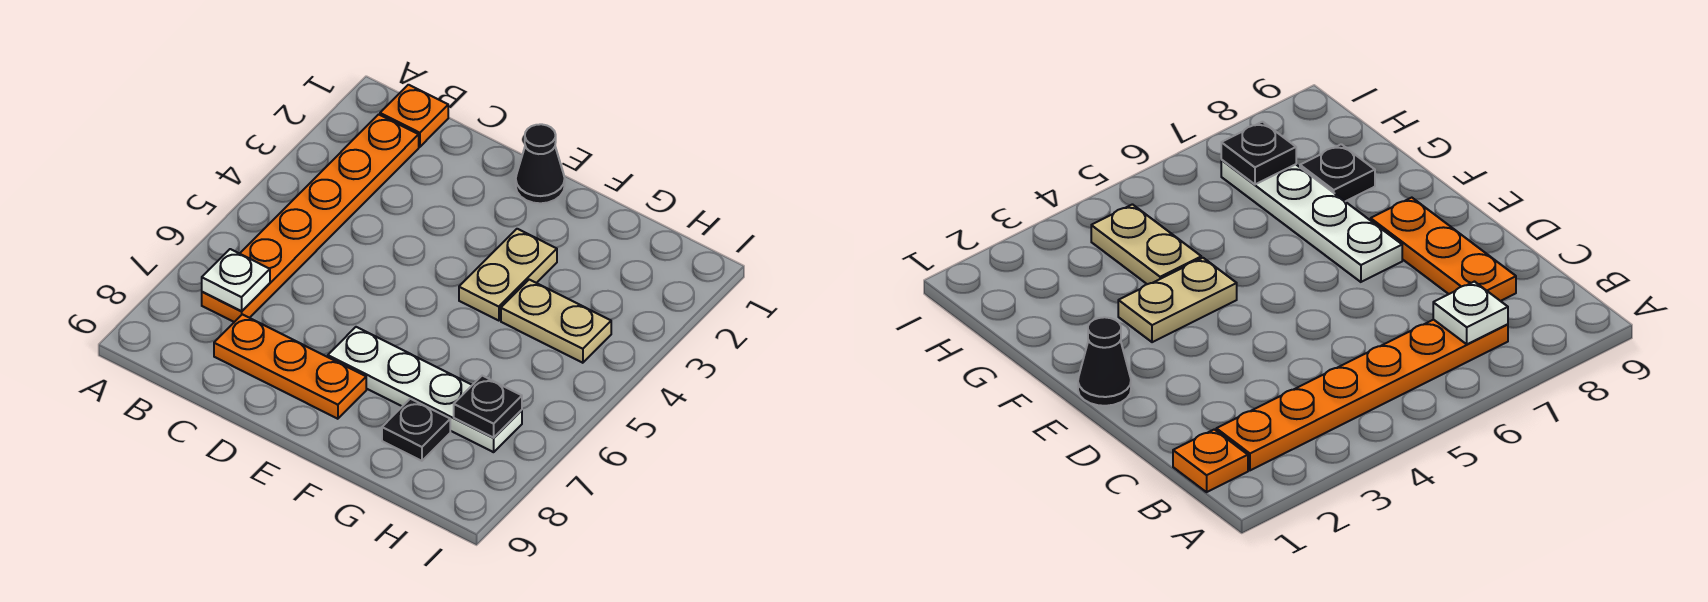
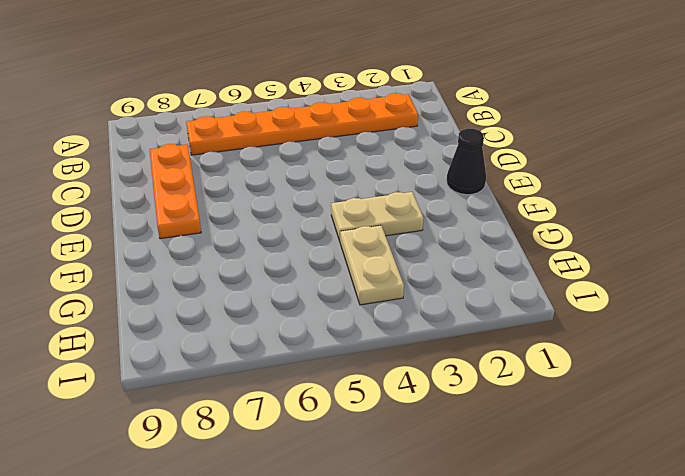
none -> orange 1x1 plate [380,85,448,147]
none -> white 1x4 plate [328,327,522,452]

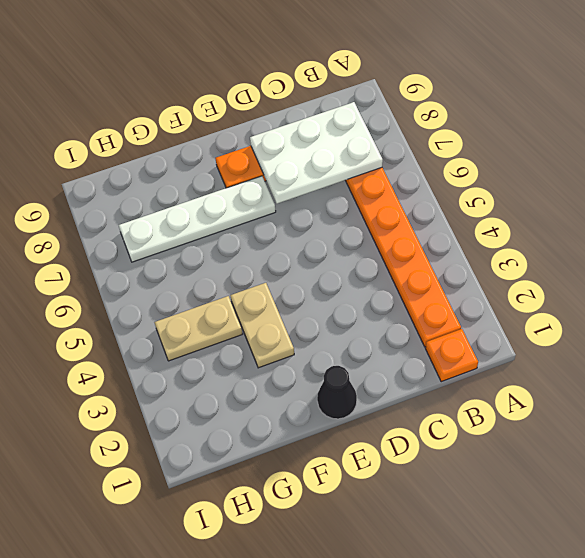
white 2x3 plate [250,102,383,204] -> white 1x1 plate [202,249,270,311]
none -> black 1x1 plate [382,399,450,461]
none -> black 1x1 plate [454,376,522,438]

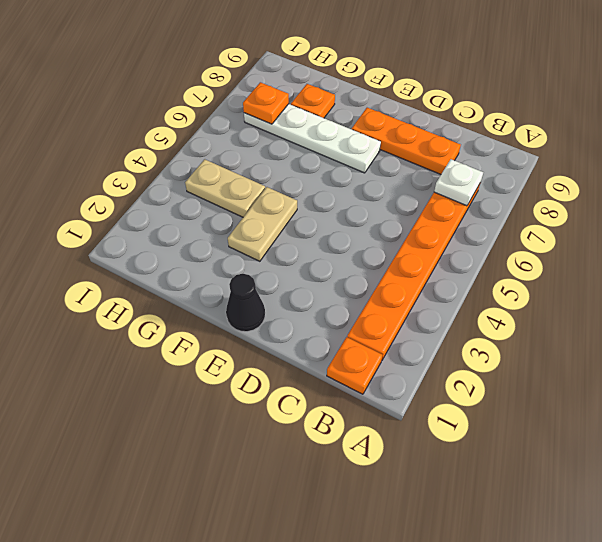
orange 1x1 plate [291,84,335,118] -> black 1x1 plate [382,399,450,461]
orange 1x1 plate [243,82,289,124] -> black 1x1 plate [454,376,522,438]

